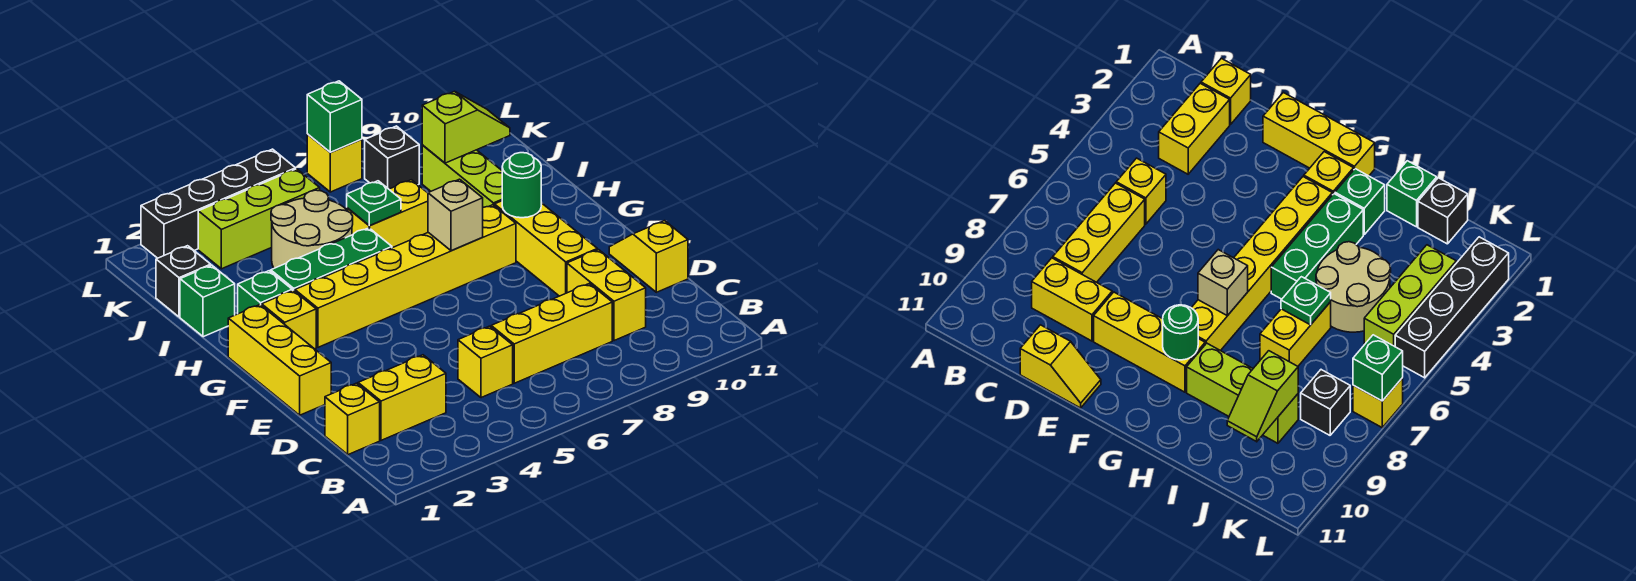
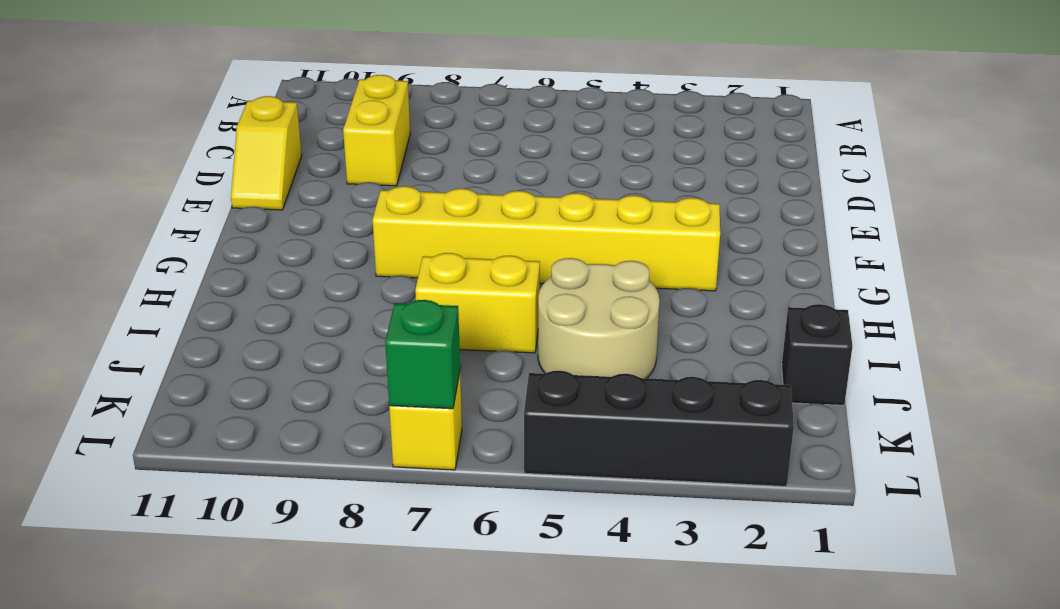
none -> yellow 1x1 brick [325,383,380,455]
none -> yellow 1x2 brick [358,355,446,440]
none -> yellow 1x1 brick [458,326,513,398]

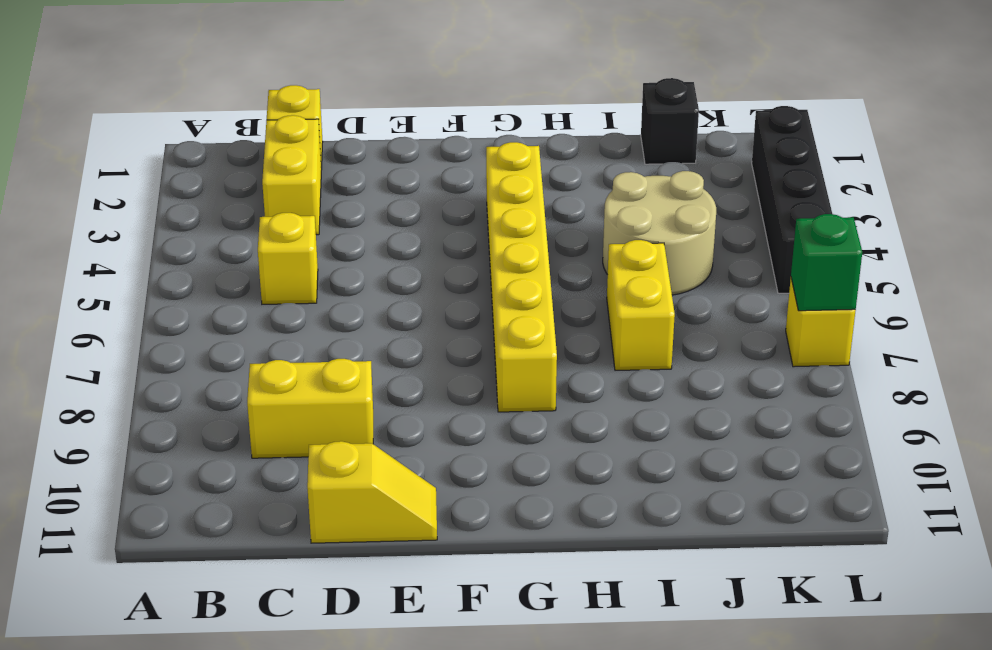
none -> yellow 1x3 brick [491,283,612,383]
none -> yellow 1x3 brick [228,305,331,415]
none -> yellow 1x3 brick [495,201,597,296]

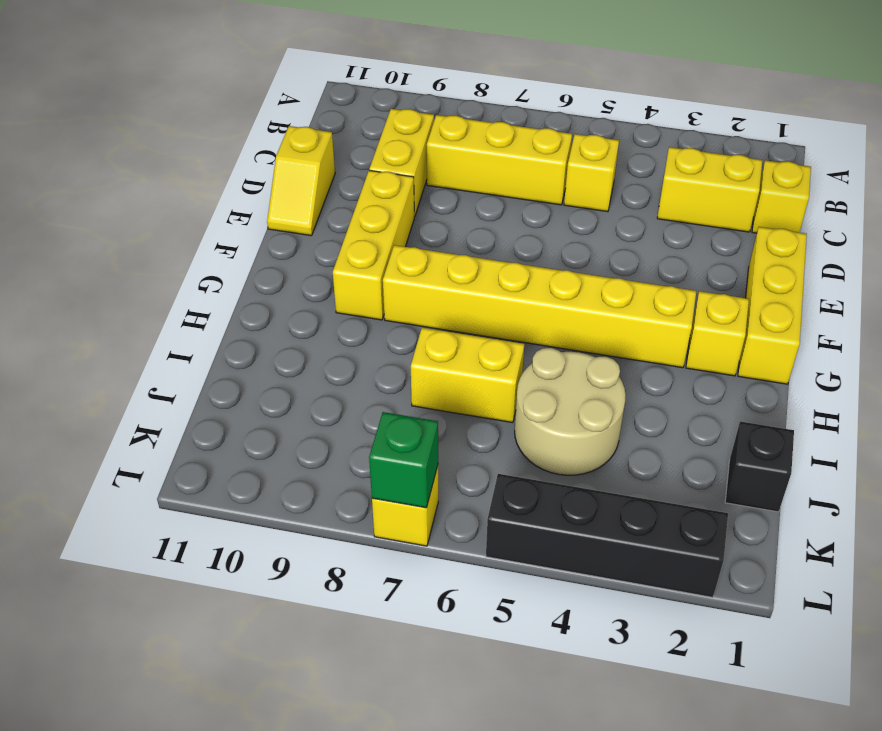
none -> green 1x1 brick [238,271,292,314]
none -> green 1x3 brick [271,228,392,291]
none -> lime 1x3 brick [422,145,502,207]

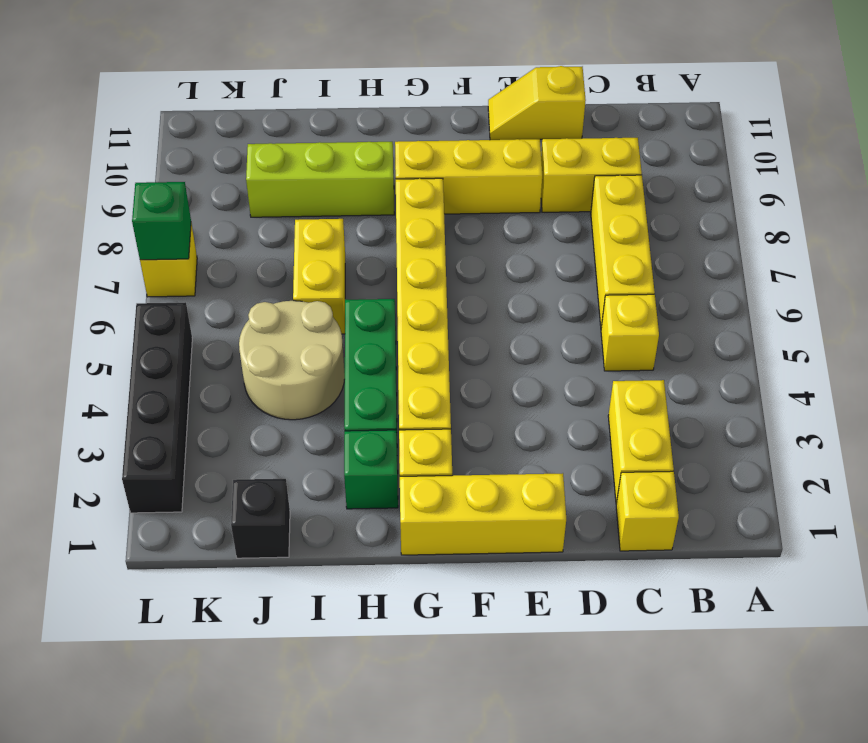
none -> green 1x1 brick [180,265,235,337]
none -> lime 1x3 brick [198,169,320,269]
none -> black 1x1 brick [365,126,419,189]

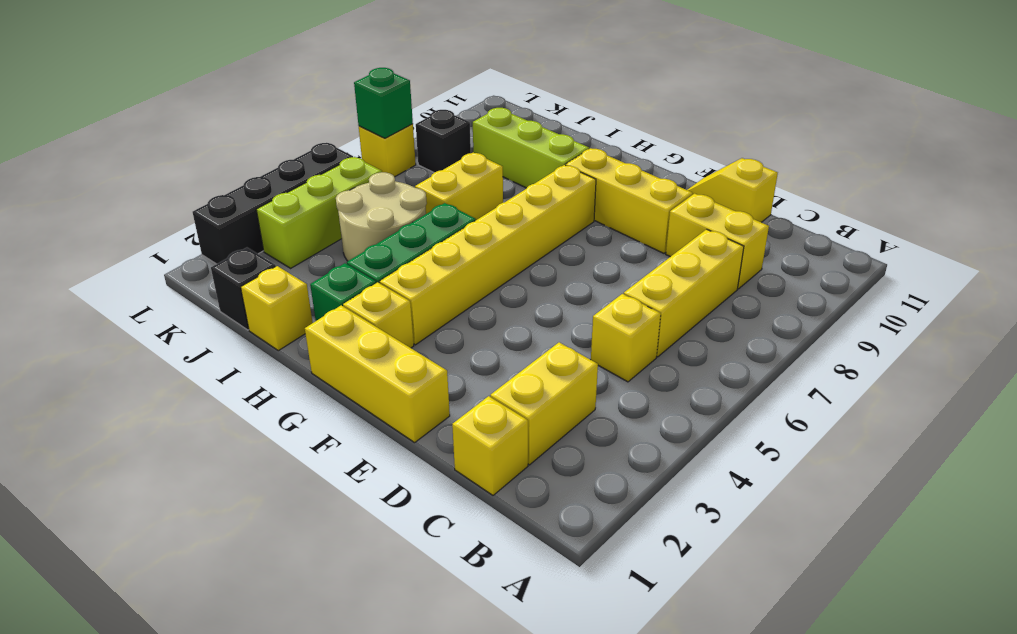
yellow 1x1 brick [241,266,313,351] -> green 1x1 brick [180,265,235,337]
none -> tan 1x1 brick [428,179,483,251]
none -> green 1x1 round brick [502,153,541,218]
none -> green 1x1 plate [347,181,401,226]

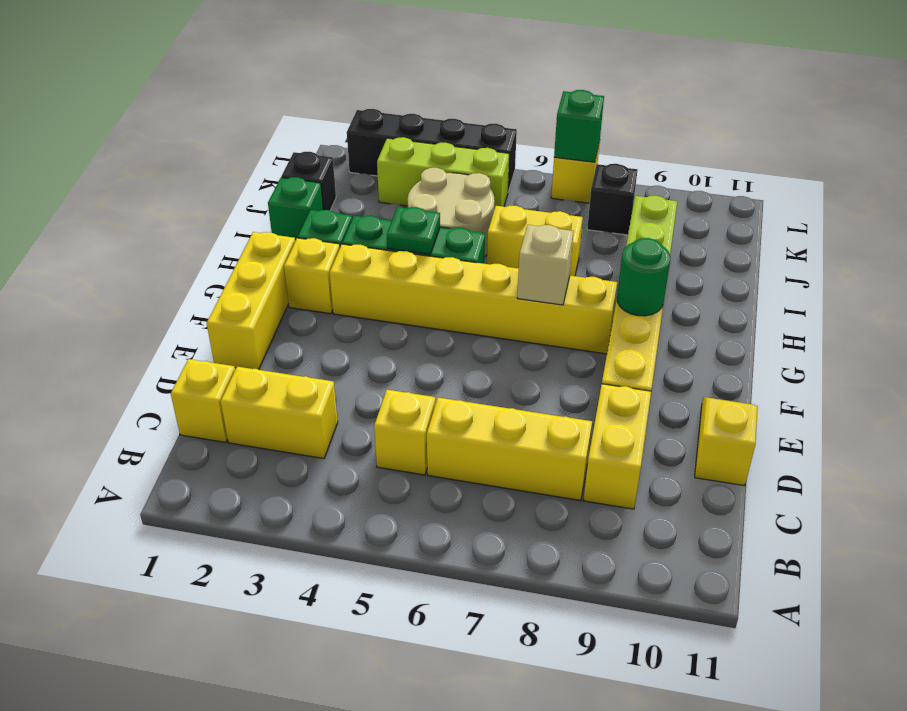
green 1x1 plate [387,207,440,254] -> green 1x1 plate moved to [347,181,401,226]
none -> lime 1x2 slope [422,91,510,163]

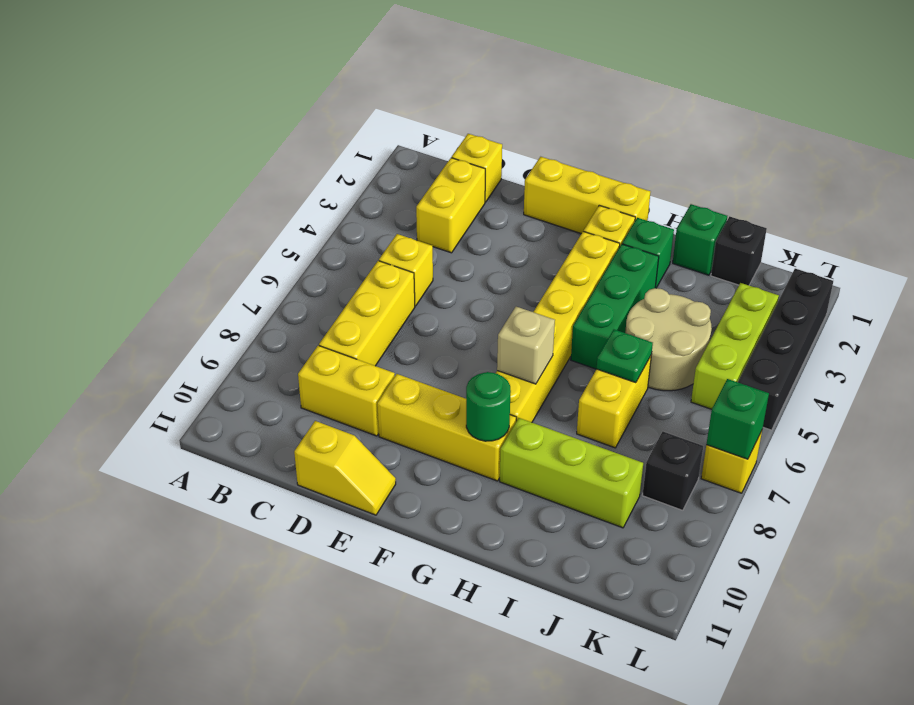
none -> lime 1x2 slope [422,91,510,163]

